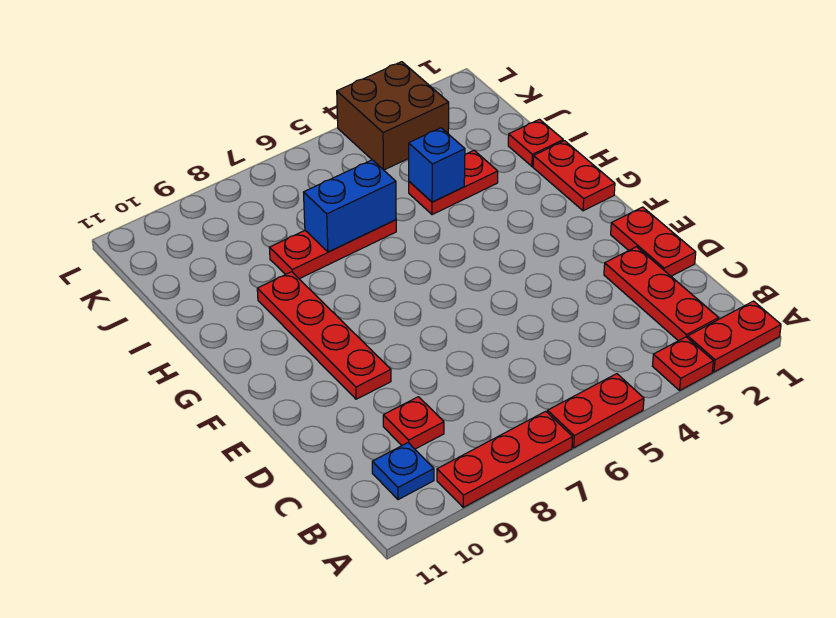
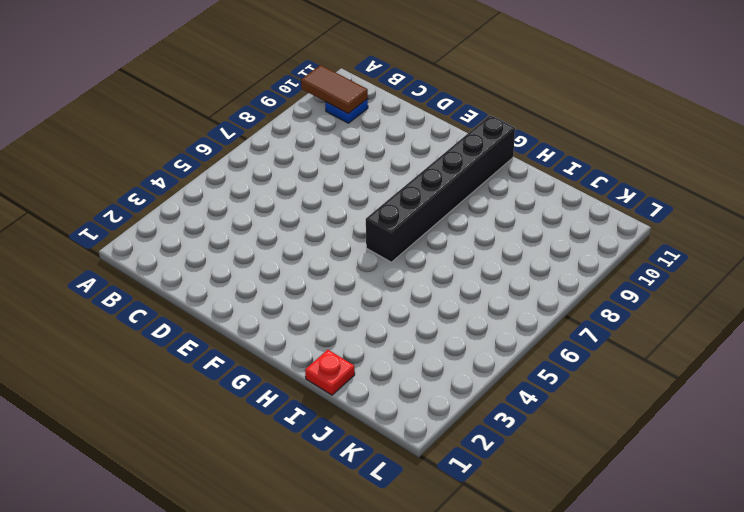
brown 1x2 tile [301,65,368,114] -> none
black 1x6 brick [366,115,515,262] -> red 1x4 plate [257,272,391,399]
none -> red 1x2 plate [688,301,781,372]
none -> red 1x1 plate [653,337,713,390]
none -> red 1x2 plate [547,374,644,448]

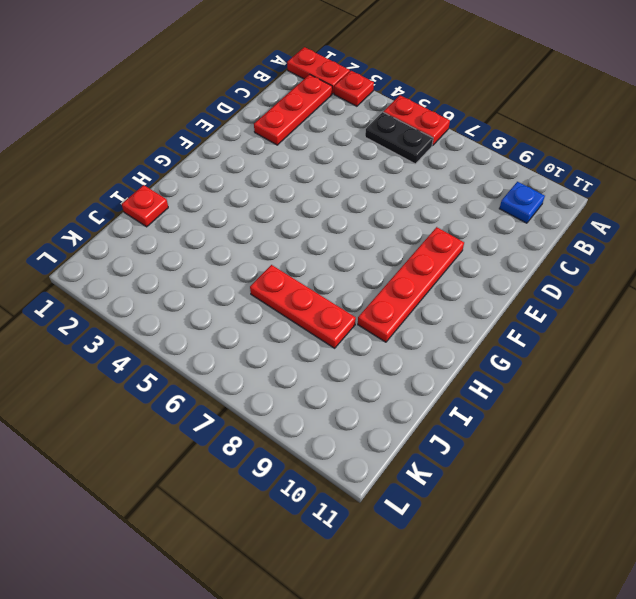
black 1x2 plate [365,112,433,164] -> none
none -> red 1x3 plate [437,411,573,507]
none -> red 1x1 plate [383,397,444,449]
none -> red 1x2 plate [611,207,696,276]

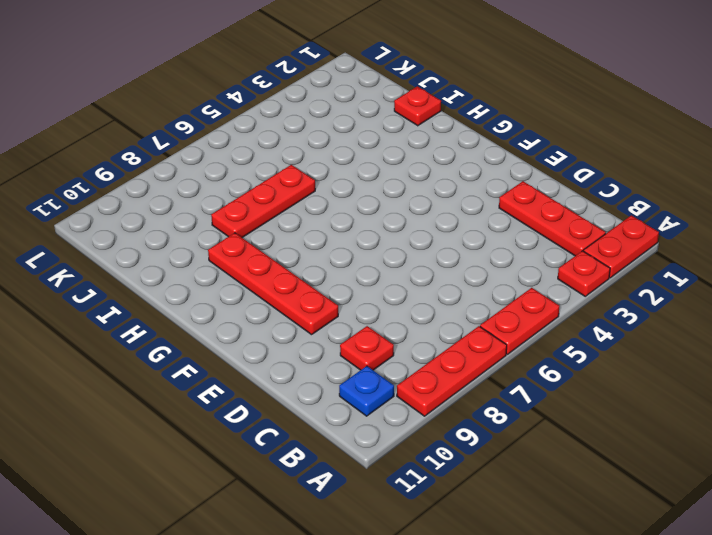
none -> red 1x2 plate [611,207,696,276]
none -> red 1x2 plate [533,141,615,211]
none -> red 1x2 plate [409,150,498,215]

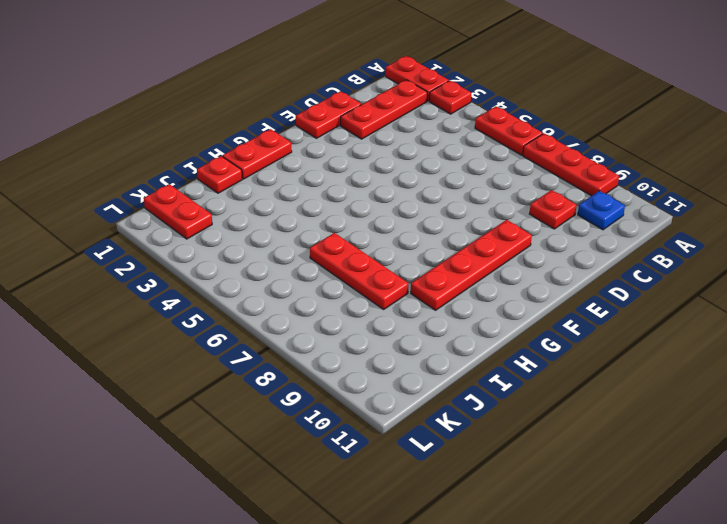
red 1x2 plate [144,184,212,239] -> red 1x2 plate moved to [409,150,498,215]
none -> brown 2x2 brick [337,62,449,170]
none -> blue 1x1 brick [409,128,465,202]
none -> blue 1x2 brick [304,160,396,252]

